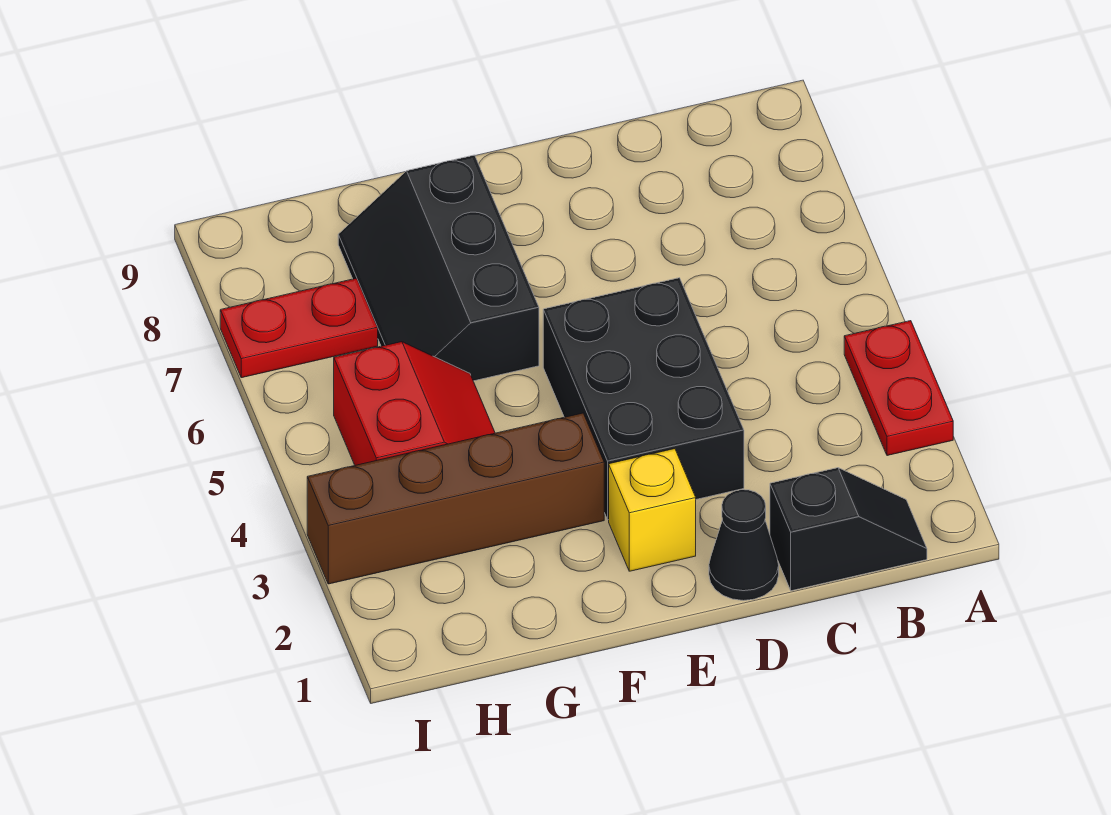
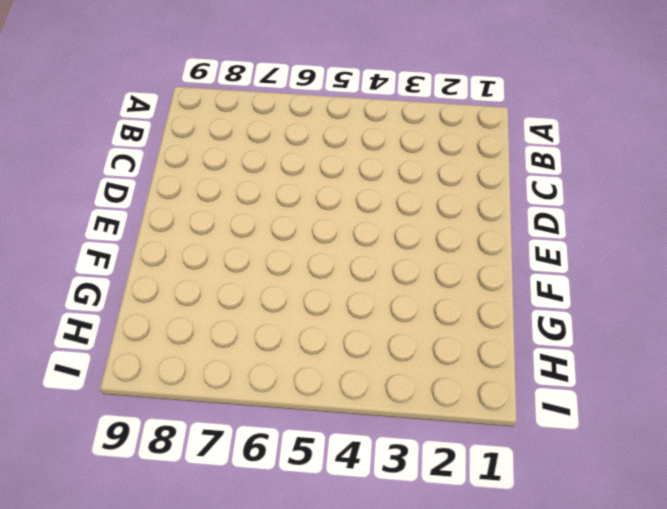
none -> red 1x2 plate [844,321,953,456]
none -> black 1x2 slope [770,468,927,591]

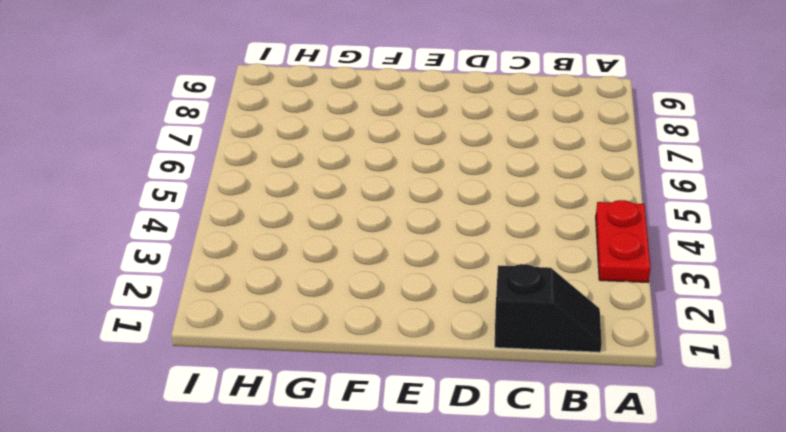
none -> black 1x1 cone [709,490,779,601]
none -> black 2x3 brick [543,278,744,520]

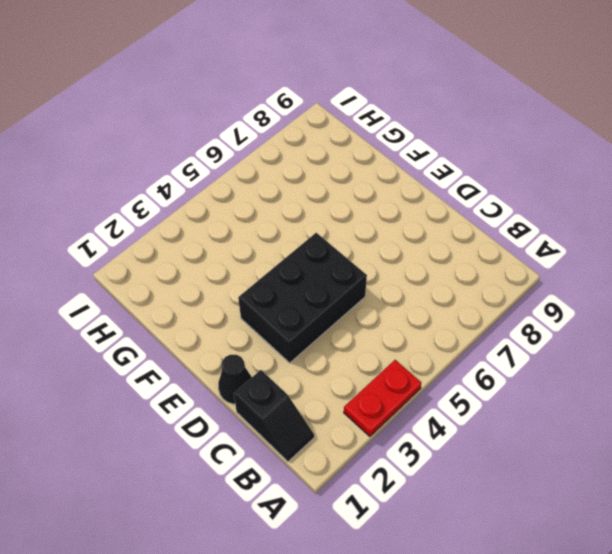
none -> yellow 1x1 brick [609,449,696,571]
none -> brown 1x4 brick [307,413,604,584]

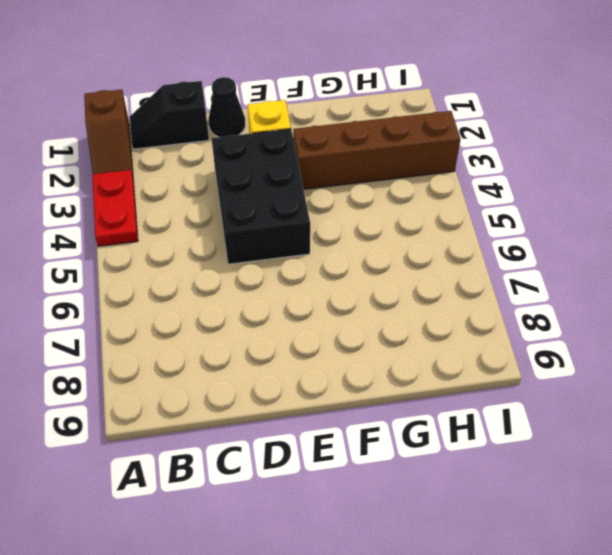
brown 1x2 slope [84,90,133,175] -> none
none -> black 2x3 slope [338,155,539,381]
none -> red 2x2 slope [334,342,495,465]

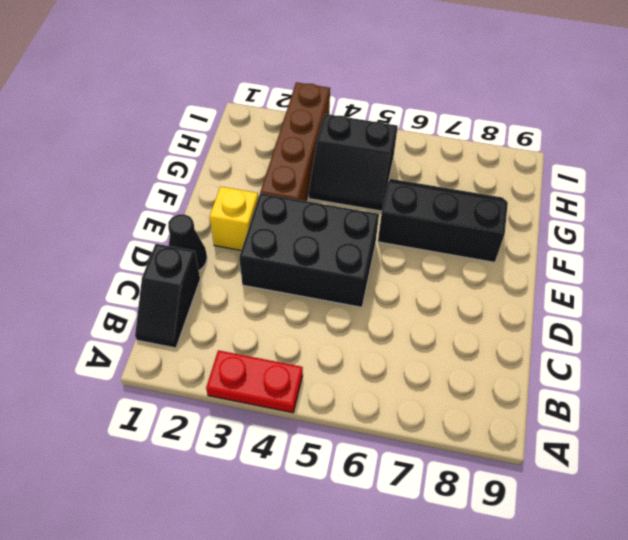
black 2x2 slope [309,114,398,211] -> red 2x2 slope [334,342,495,465]
none -> red 1x2 plate [220,278,378,378]

